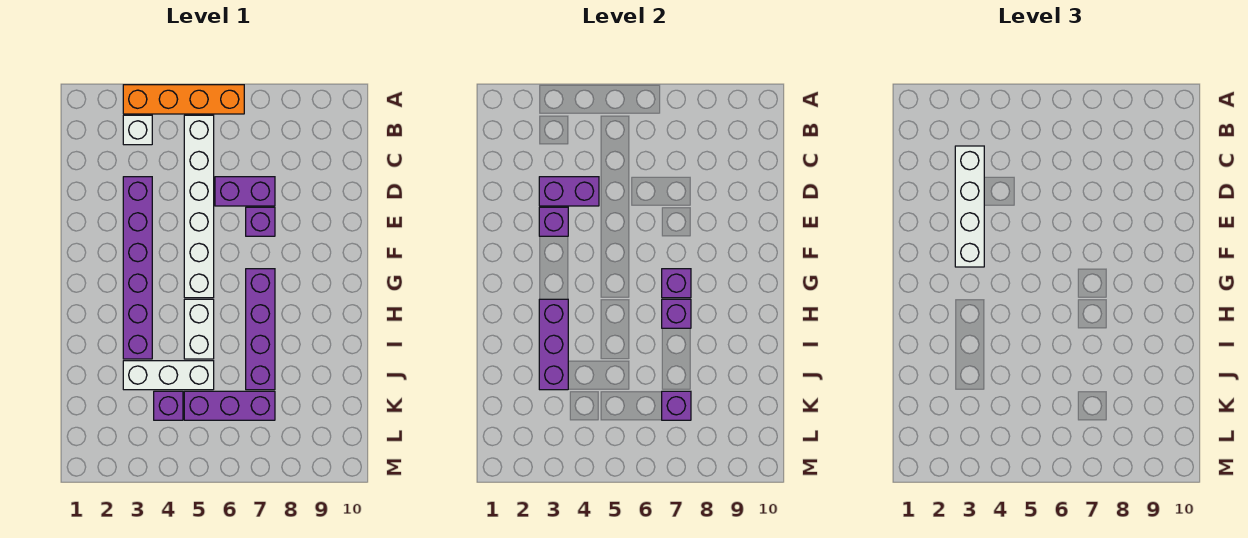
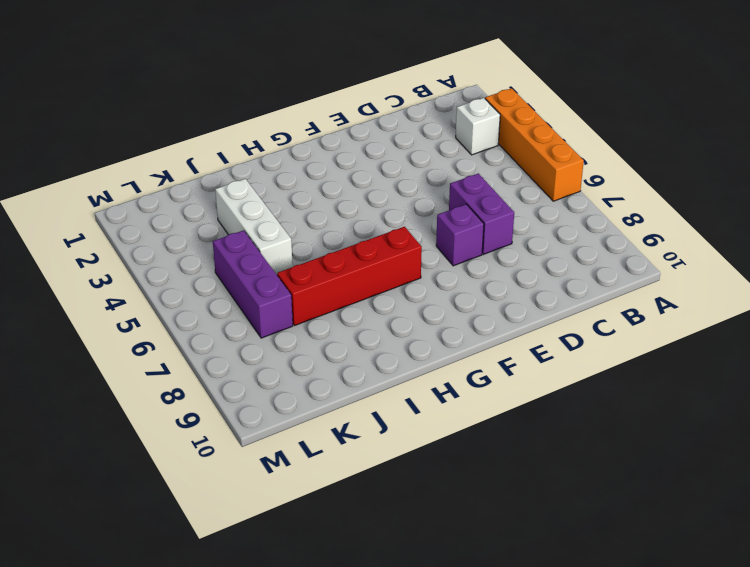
red 1x4 brick [277,227,422,326] -> purple 1x4 brick [246,269,275,390]
none -> white 1x6 brick [184,115,214,298]
none -> purple 1x6 brick [123,177,152,359]
none -> white 1x2 brick [184,299,214,359]

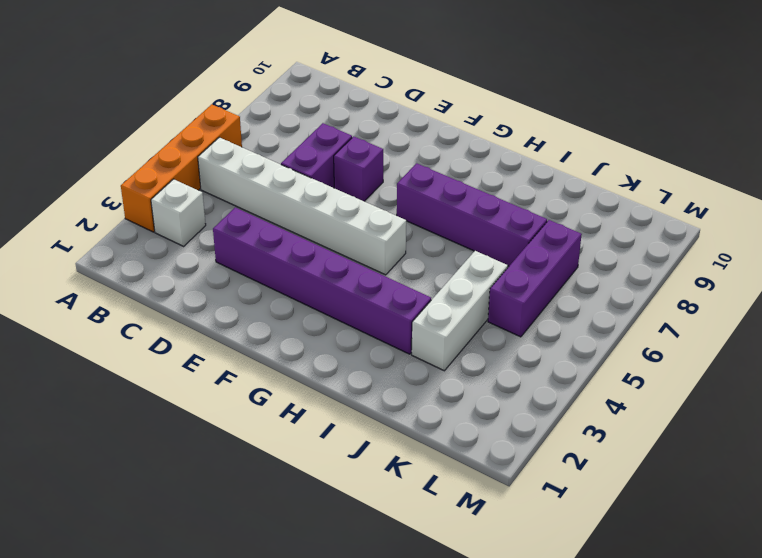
none -> white 1x2 brick [184,299,214,359]
none -> purple 1x1 brick [154,391,183,420]
none -> purple 1x2 brick [539,177,599,206]

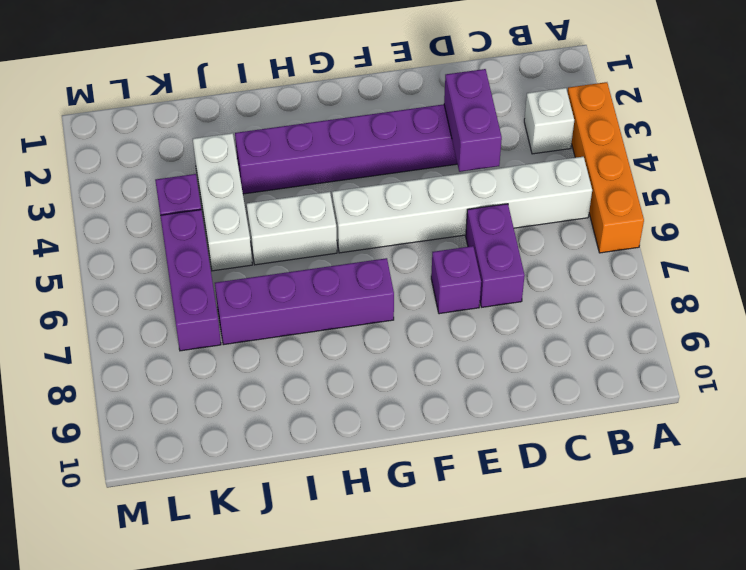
none -> purple 1x1 brick [539,207,568,236]
none -> purple 1x1 brick [662,269,691,298]
none -> purple 1x3 brick [539,299,568,390]

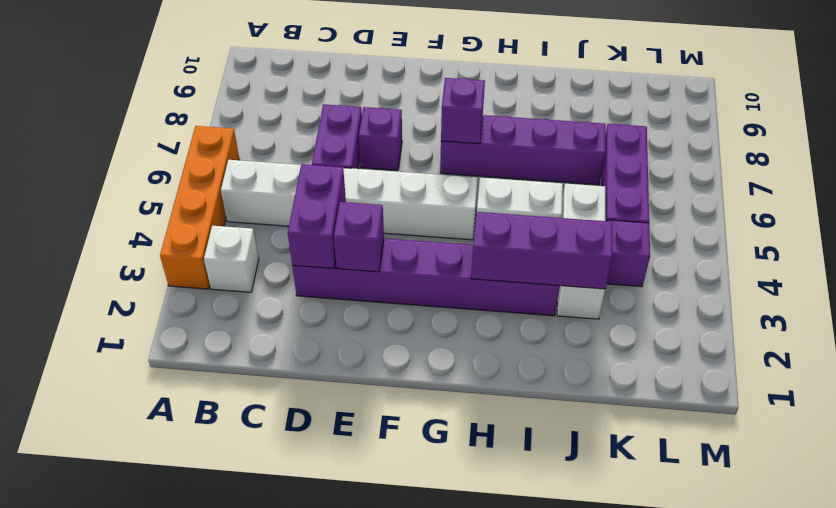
none -> purple 1x1 brick [662,299,691,328]
none -> purple 1x1 brick [662,391,691,420]
none -> white 1x4 brick [955,146,984,267]

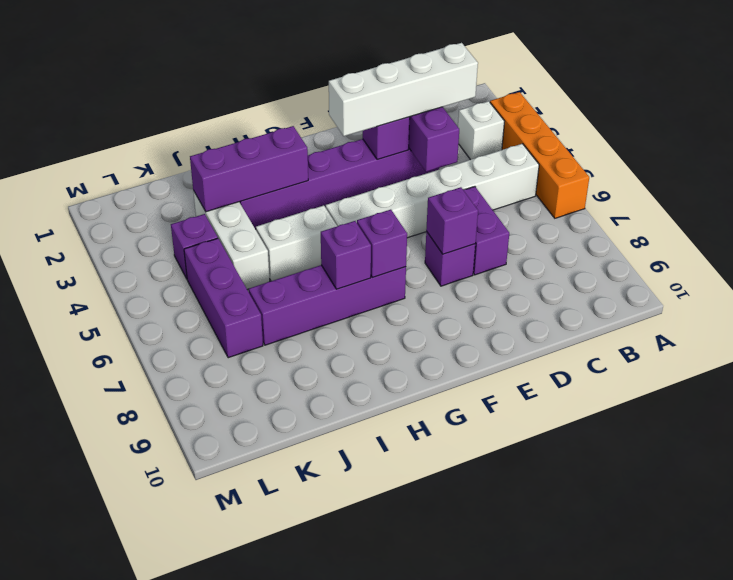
purple 1x1 brick [426,187,478,254] -> purple 1x1 brick moved to [662,391,691,420]

